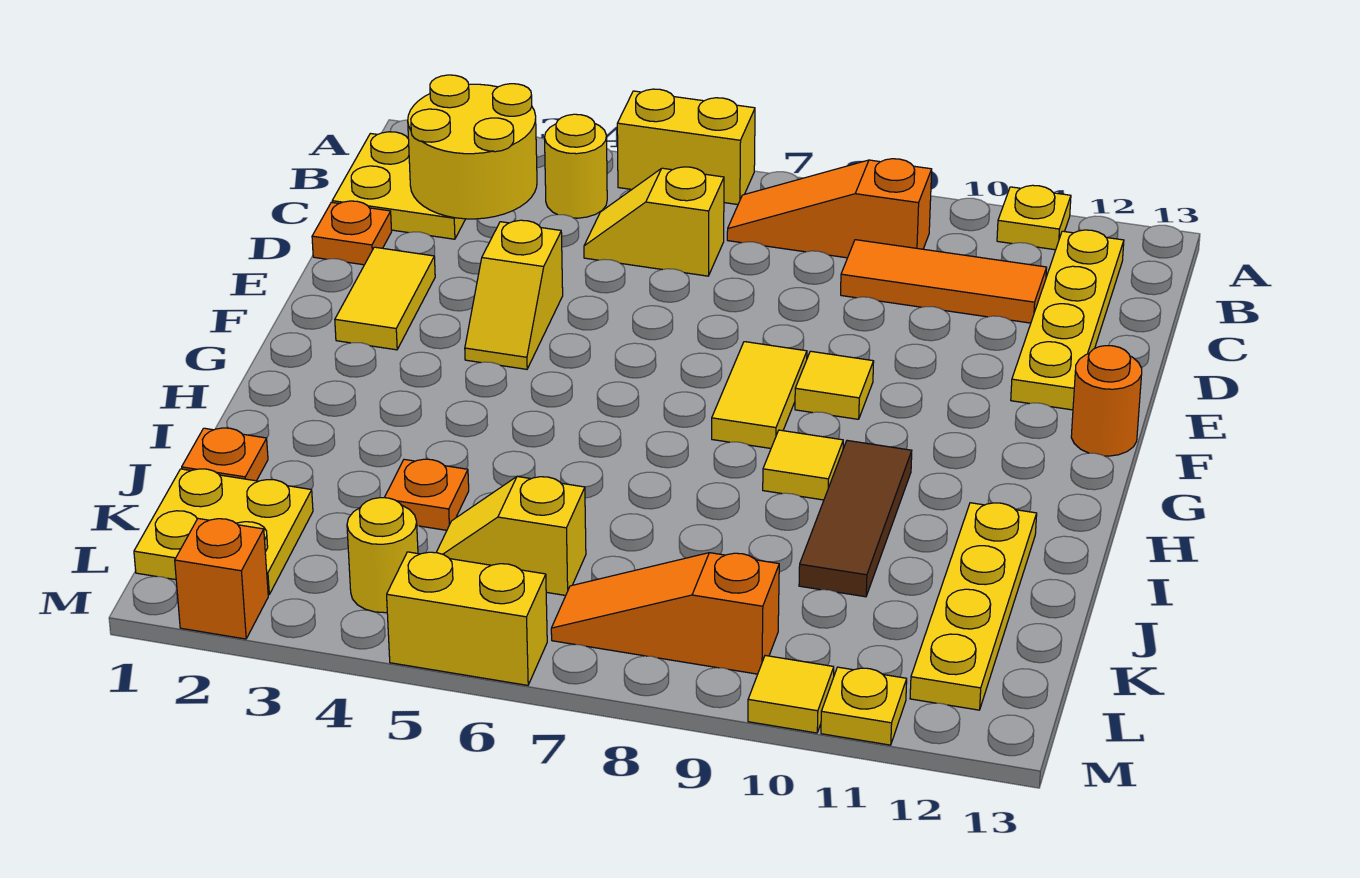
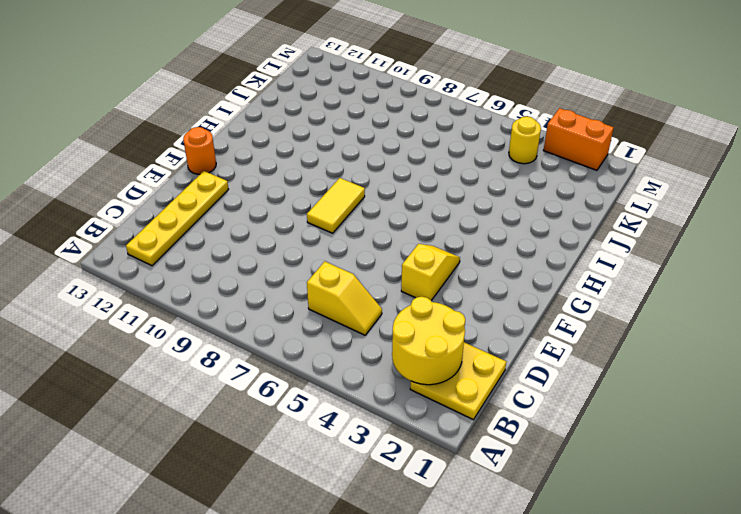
orange 1x2 brick [543,108,614,170] -> orange 1x1 brick [175,519,268,639]
none -> yellow 1x2 brick [617,89,755,205]
none -> yellow 1x1 plate [997,185,1071,250]
none -> yellow 1x1 round brick [545,114,607,218]

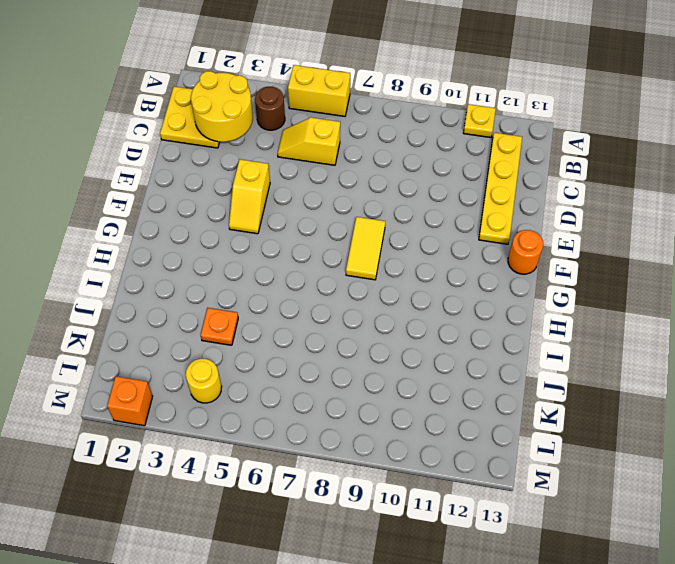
brown 1x1 round brick [255,87,285,130] -> yellow 1x1 round brick [545,114,607,218]
none -> orange 1x3 slope [727,159,932,258]
none -> orange 1x3 tile [841,240,1047,323]
none -> orange 1x1 plate [312,201,392,265]

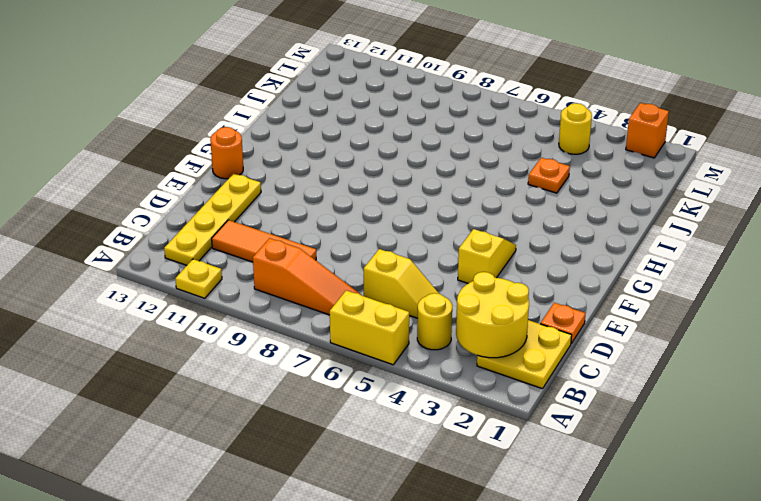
none -> yellow 1x2 tile [335,247,435,350]
none -> yellow 1x2 tile [712,342,807,448]
none -> yellow 1x1 tile [795,351,874,419]

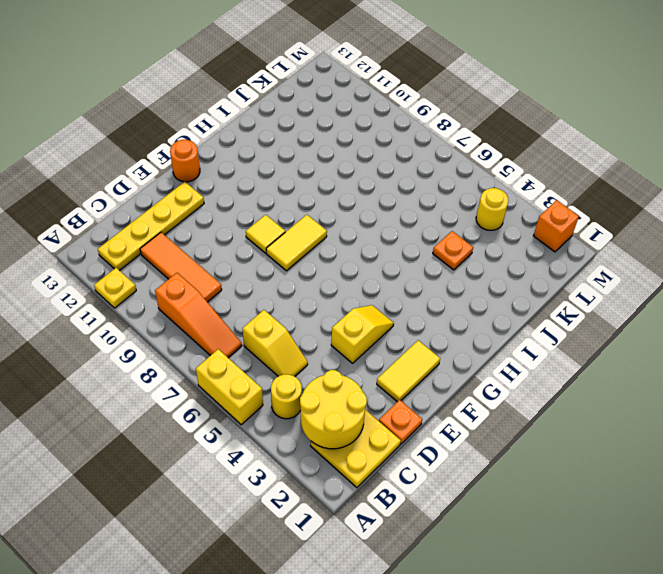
none -> yellow 1x1 tile [763,430,843,500]
none -> brown 1x3 tile [799,440,912,597]
none -> yellow 1x4 plate [910,503,1037,710]

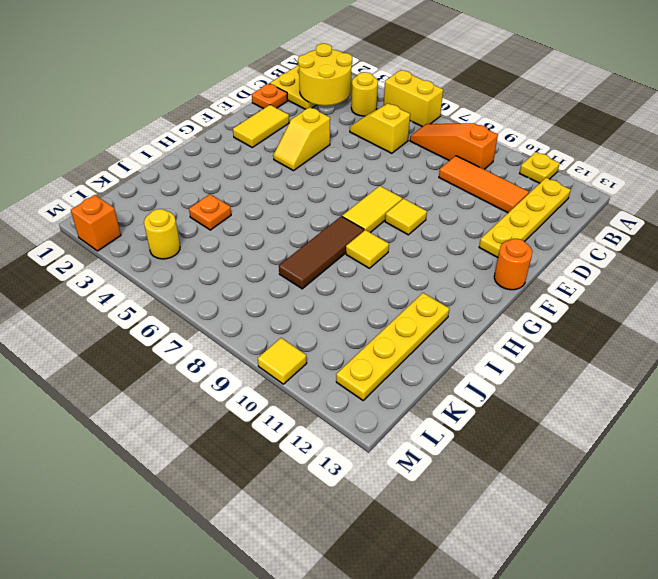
brown 1x3 tile [279,216,364,289] -> brown 1x3 tile moved to [799,440,912,597]
none -> orange 1x1 plate [182,428,268,481]
none -> yellow 2x2 plate [134,469,313,595]
none -> yellow 1x2 slope [436,476,586,595]

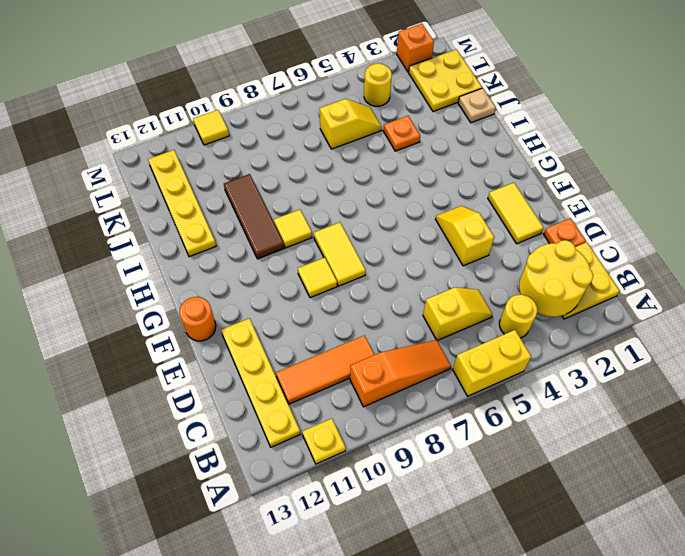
tan 1x1 plate [458,88,496,123] -> orange 1x1 plate [182,428,268,481]
none -> orange 1x3 slope [551,553,779,674]
none -> yellow 1x2 brick [387,552,547,685]
none -> yellow 1x1 plate [821,667,907,745]

